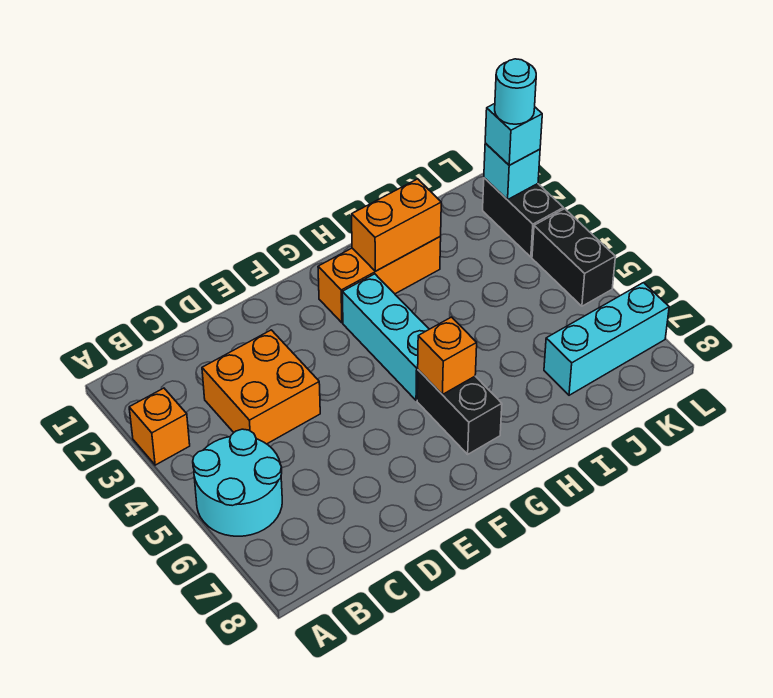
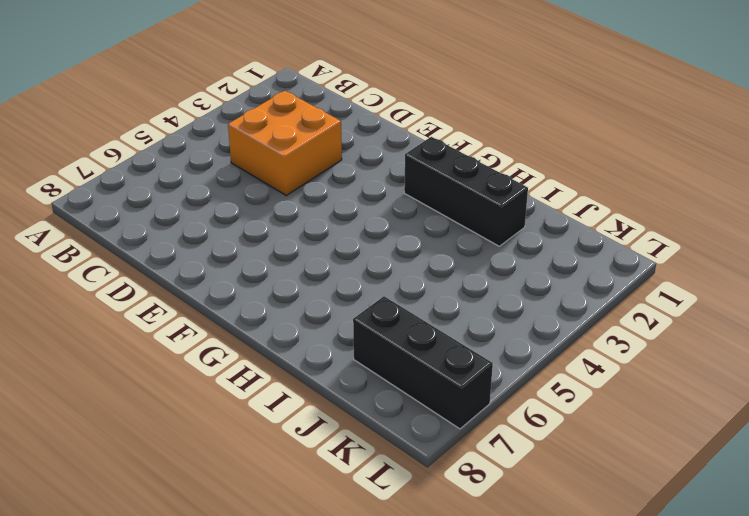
black 1x3 brick [404,137,528,246] -> orange 1x3 brick [318,237,441,323]
black 1x3 brick [353,296,493,429] -> cyan 1x3 brick [544,283,669,395]
none -> orange 1x1 brick [129,388,190,465]
none -> cyan 2x2 round brick [193,429,282,536]
none -> cyan 1x3 brick [342,274,429,400]

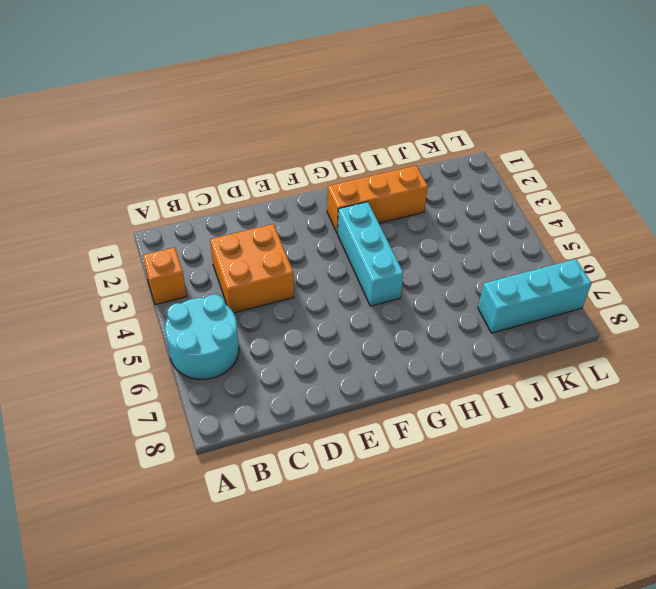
none -> black 1x2 brick [417,370,502,454]
none -> black 1x2 brick [483,178,563,257]
none -> black 1x2 brick [532,209,615,306]

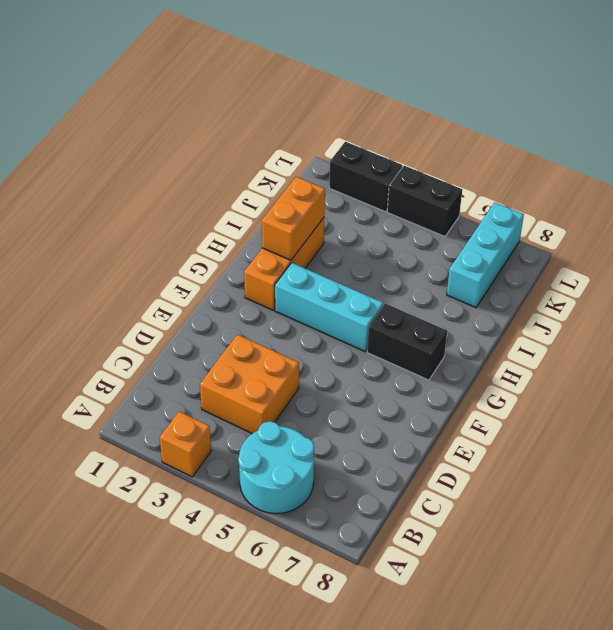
none -> orange 1x1 brick [418,317,477,395]
none -> cyan 1x1 brick [484,143,540,200]
none -> cyan 1x1 brick [485,104,542,165]

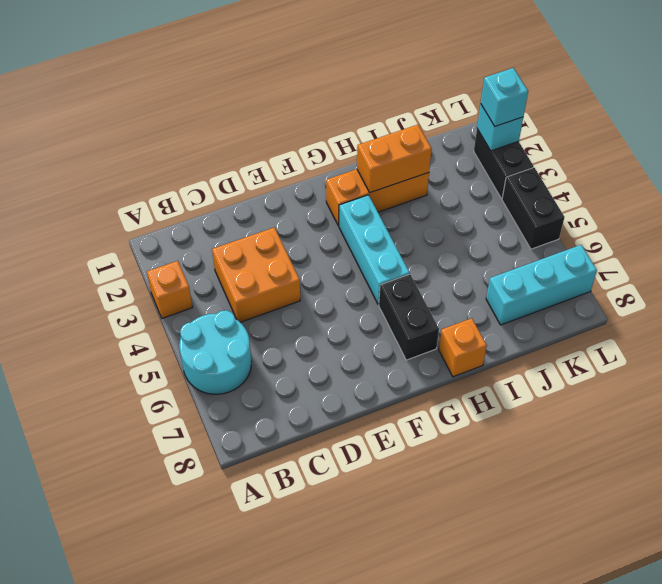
orange 1x1 brick [439,318,487,377] -> orange 1x1 brick moved to [418,317,477,395]
none -> cyan 1x1 round brick [495,59,536,124]

